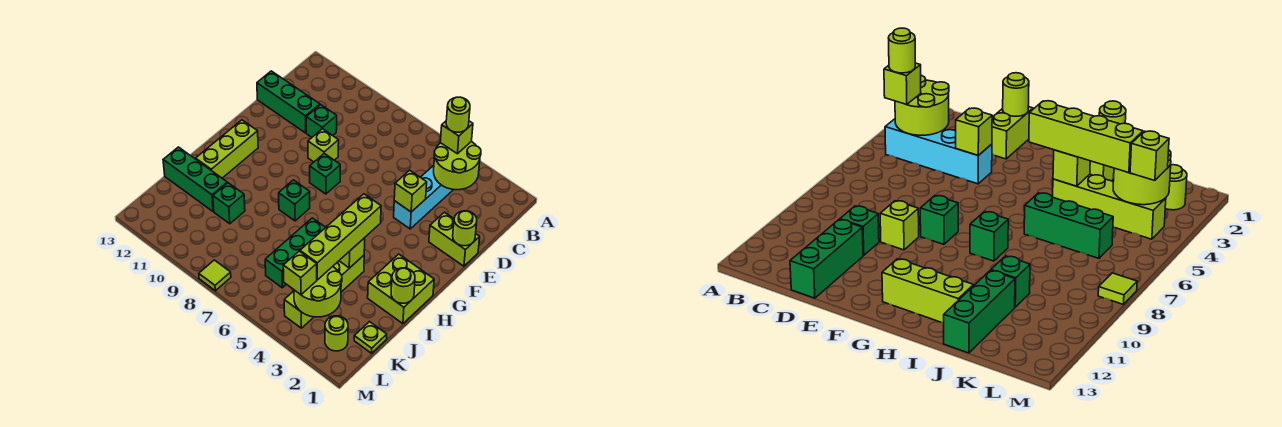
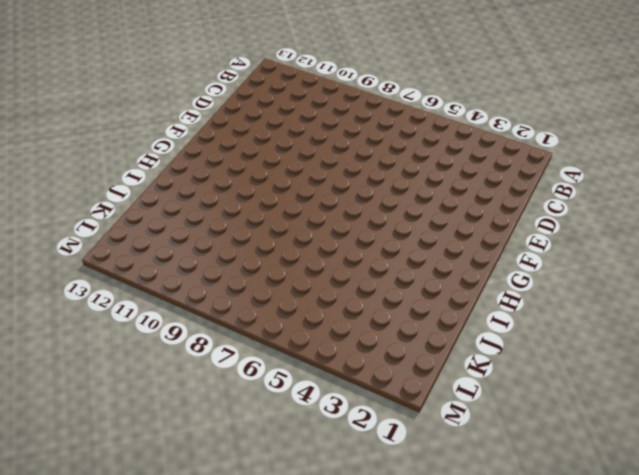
none -> cyan 1x4 brick [394,165,453,229]
none -> green 1x1 brick [306,105,337,137]
none -> green 1x3 brick [257,71,320,133]

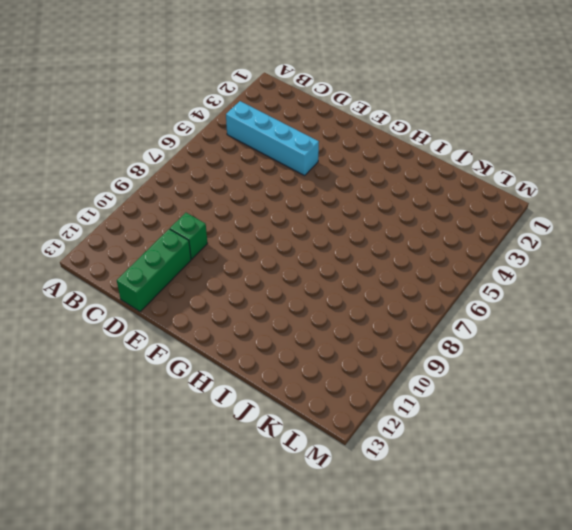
none -> lime 1x2 brick [429,212,480,266]
none -> lime 1x1 brick [308,129,339,162]
none -> green 1x1 brick [310,154,340,194]

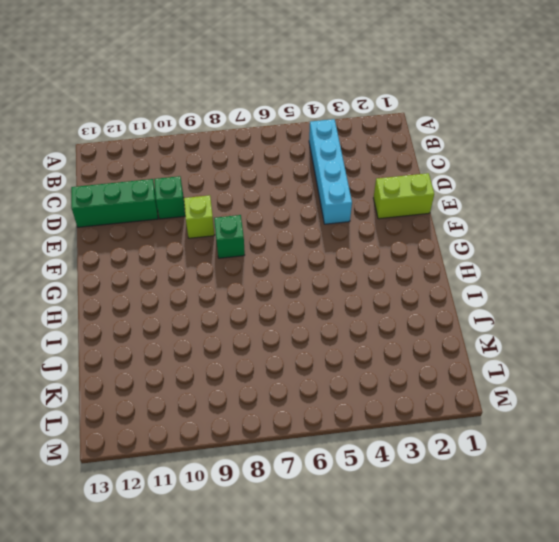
none -> lime 1x3 brick [196,120,258,178]
none -> lime 2x2 brick [368,254,434,324]
none -> green 1x1 brick [279,180,310,221]

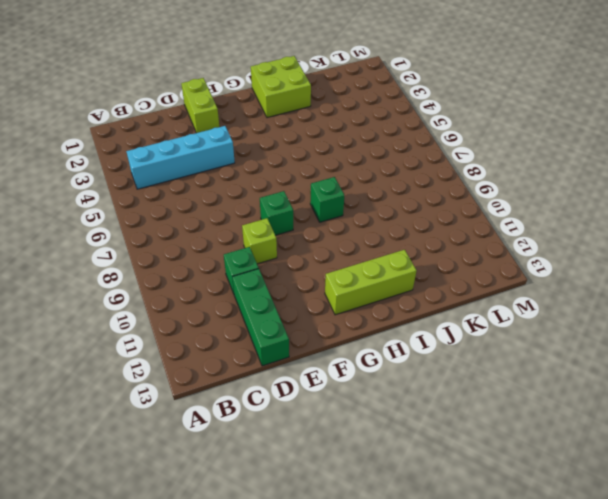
none -> lime 1x4 brick [284,255,364,328]
none -> green 1x3 brick [265,218,326,288]
none -> green 1x1 brick [213,183,245,224]

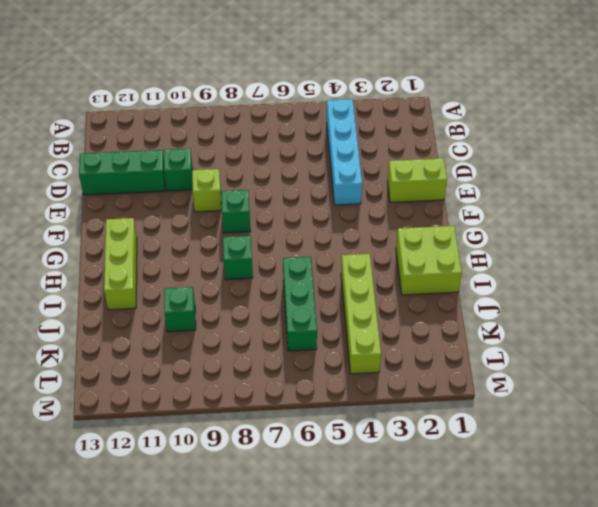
none -> green 1x3 brick [163,147,227,212]
none -> lime 1x1 plate [354,322,387,353]
none -> lime 1x1 round brick [325,316,348,351]

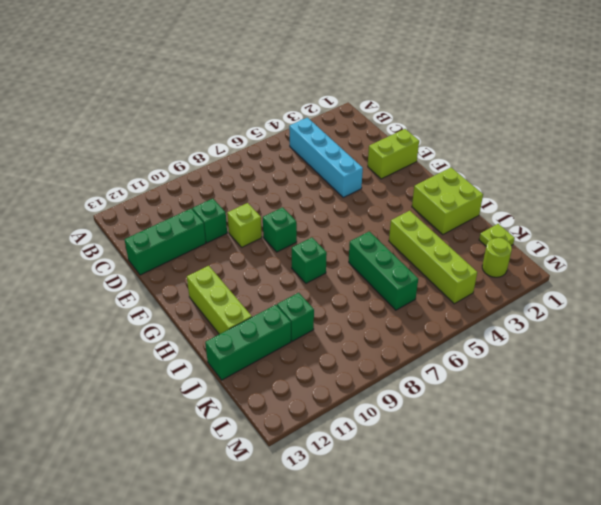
none -> lime 1x1 tile [199,260,231,291]
none -> lime 2x2 round brick [434,142,481,190]
none -> lime 1x1 round brick [453,211,477,246]

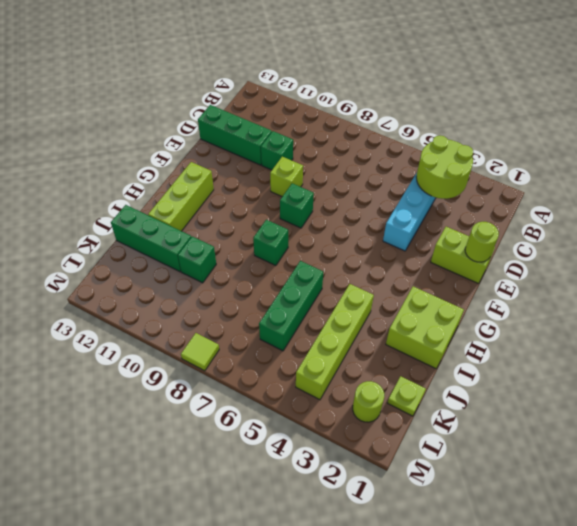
none -> lime 1x1 brick [394,170,427,212]
none -> lime 1x1 round brick [391,268,415,303]
none -> lime 1x1 brick [339,238,365,268]

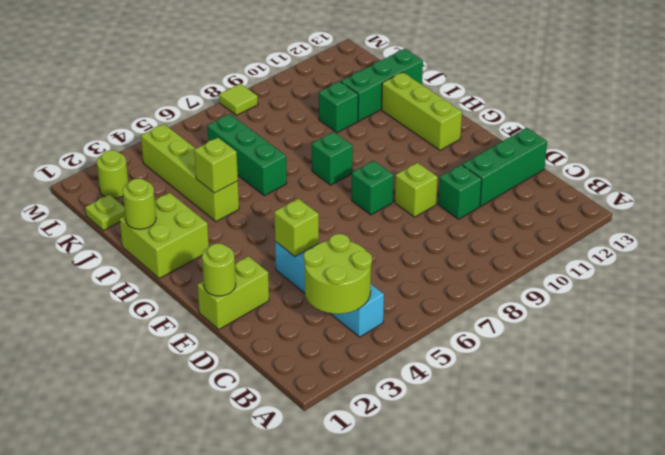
none -> lime 2x2 round brick [294,267,342,317]
none -> lime 1x1 brick [440,121,473,154]
none -> lime 1x4 brick [300,194,381,280]

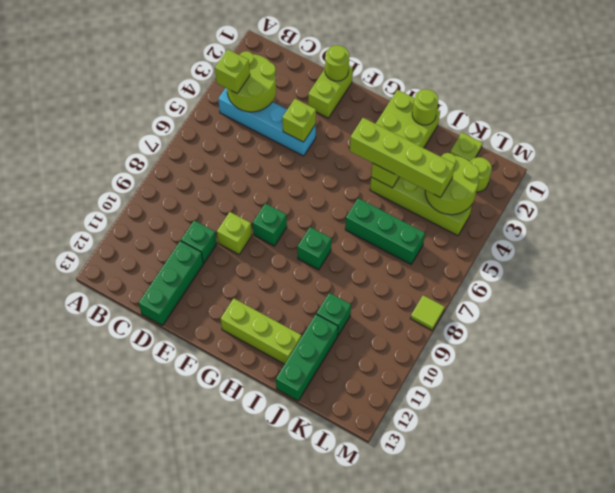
none -> lime 1x1 brick [283,251,317,295]
none -> lime 1x1 round brick [446,97,470,132]

